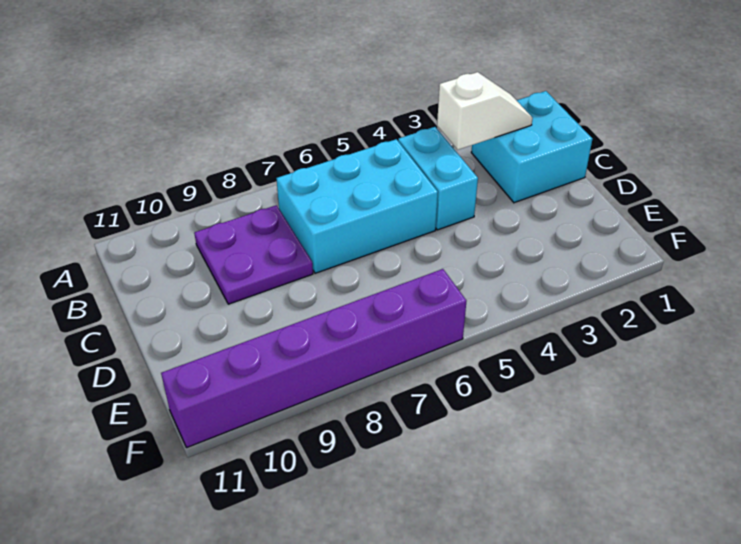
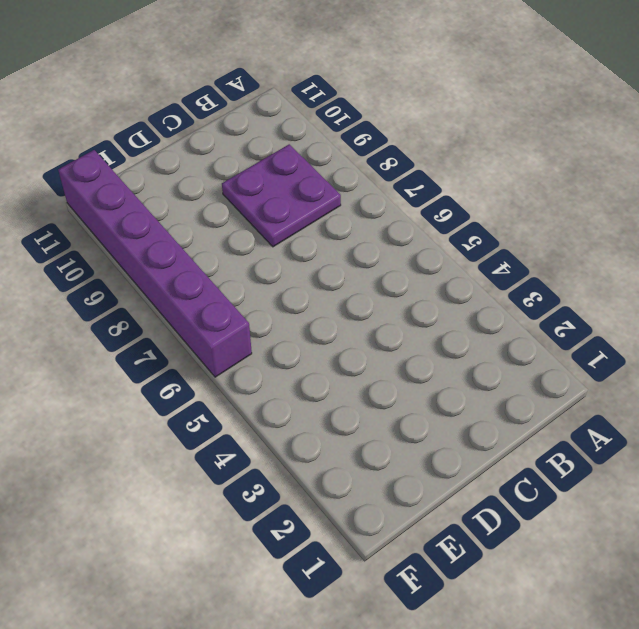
none -> cyan 2x2 brick [471,91,592,203]
none -> cyan 1x2 brick [398,127,478,230]

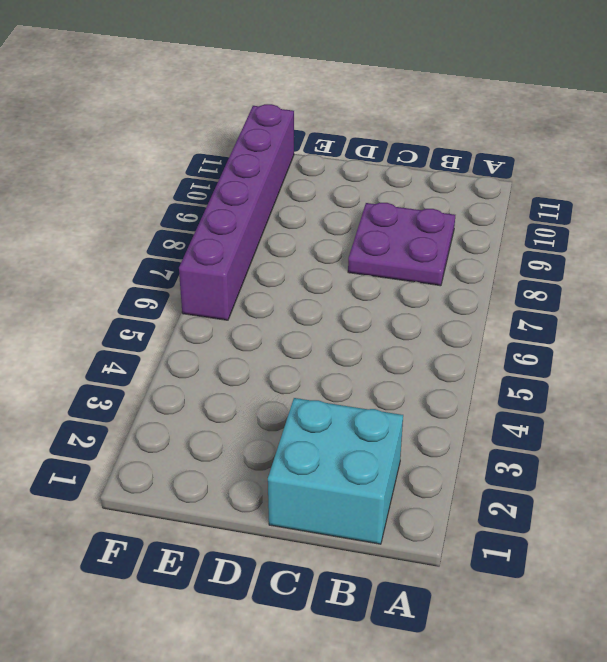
none -> cyan 1x2 brick [398,127,478,230]
none -> cyan 2x3 brick [276,139,438,273]

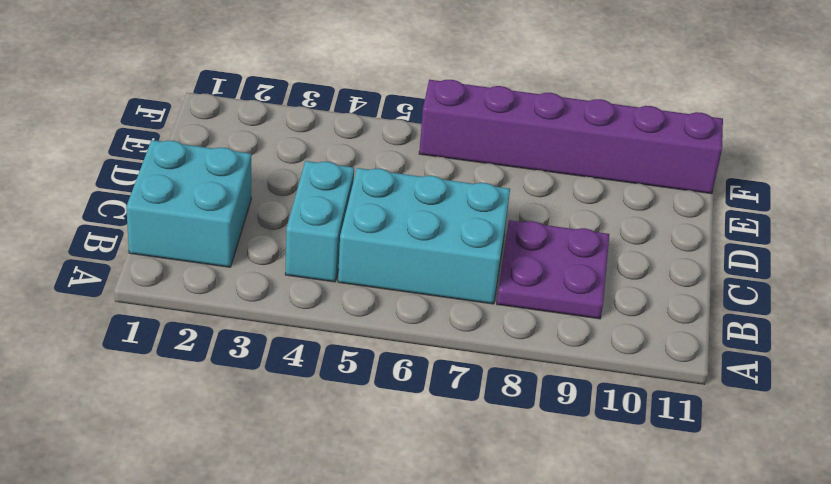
none -> white 1x2 slope [437,72,533,150]

